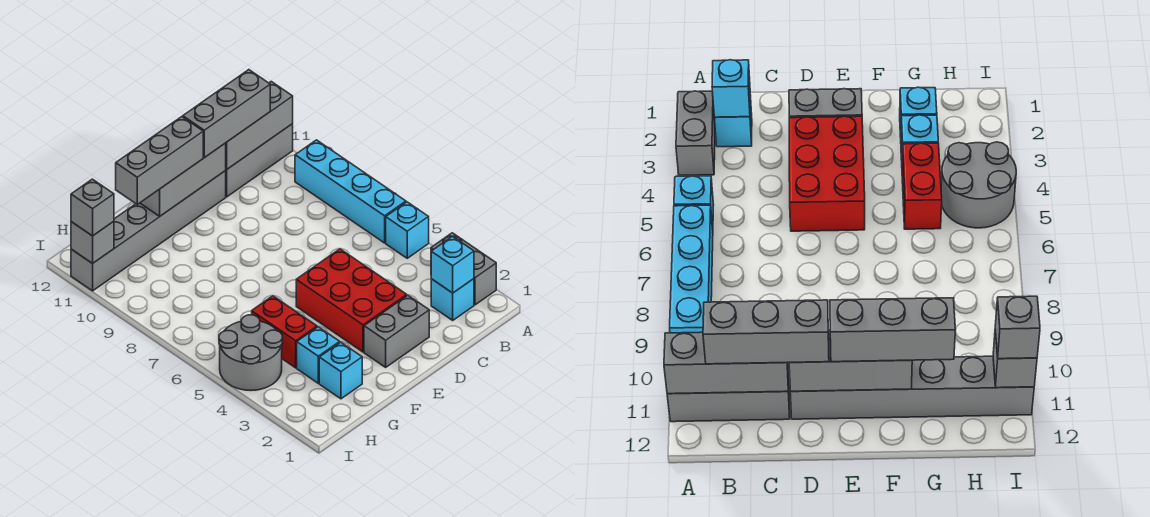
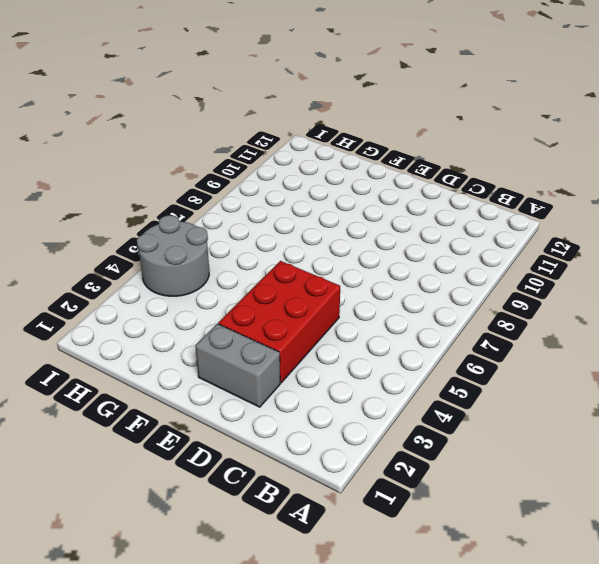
none -> grey 1x2 brick [431,233,496,305]
none -> cyan 1x1 brick [386,202,429,258]
none -> cyan 1x4 brick [295,140,406,243]

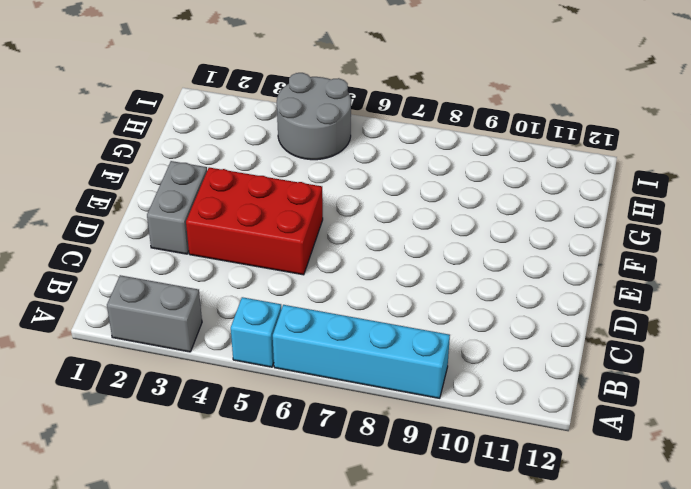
none -> grey 1x3 brick [225,124,293,197]
none -> cyan 1x1 brick [431,279,474,320]
none -> grey 1x6 brick [71,171,226,291]

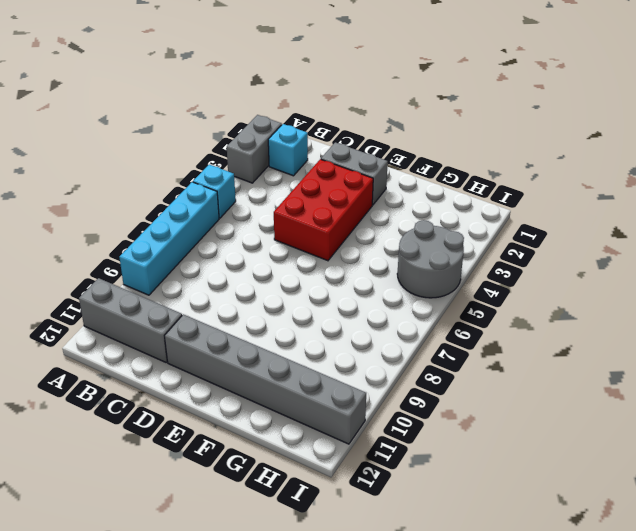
none -> cyan 1x1 brick [319,342,362,399]
none -> cyan 1x1 brick [297,327,340,383]
none -> red 1x2 brick [252,296,317,368]

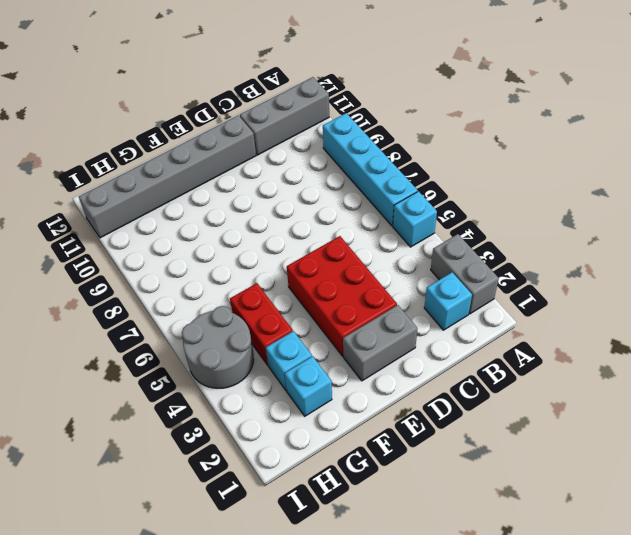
none -> grey 1x3 brick [226,82,293,169]
none -> cyan 1x1 brick [431,236,474,293]
none -> grey 1x3 brick [140,143,226,216]

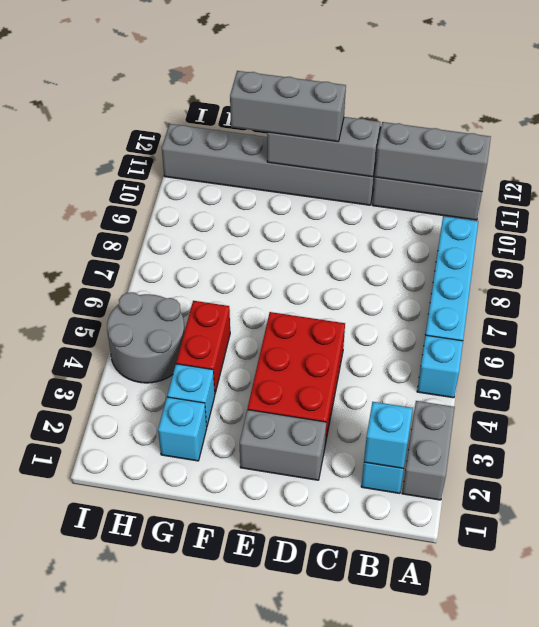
none -> grey 1x1 brick [71,221,114,264]
none -> grey 1x3 brick [183,70,270,158]
none -> grey 1x1 brick [71,179,114,236]

